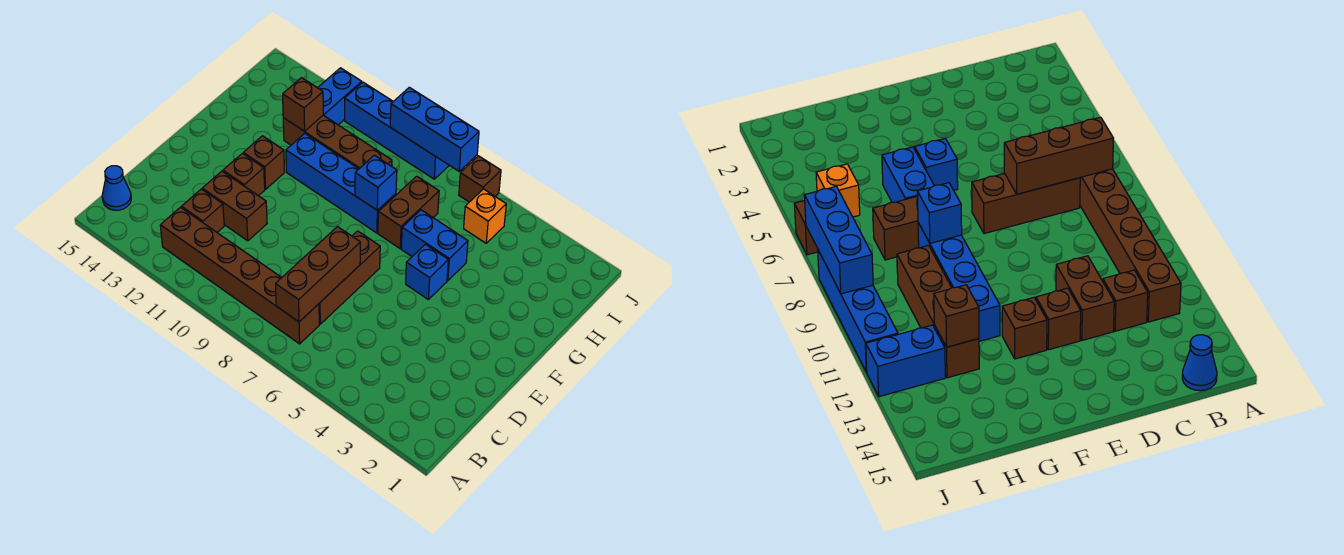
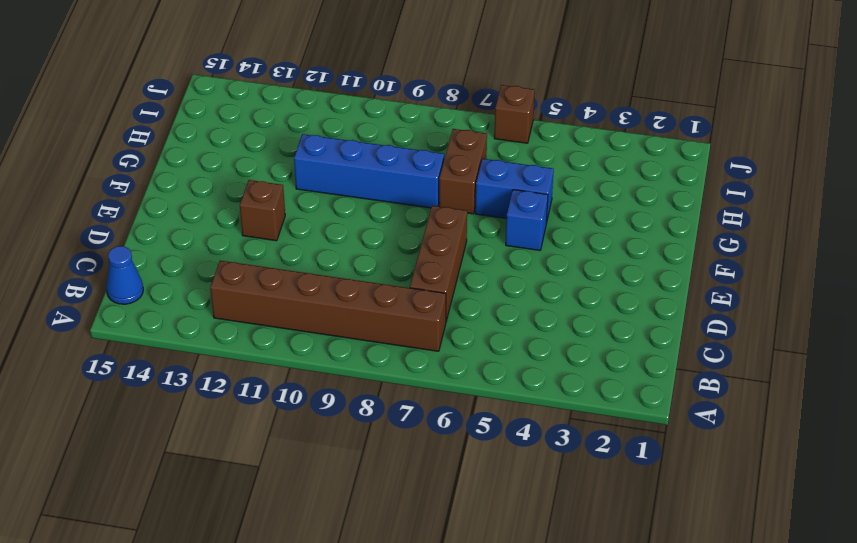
none -> brown 1x1 brick [182,189,224,232]
none -> brown 1x2 brick [202,171,267,241]
none -> brown 1x1 brick [243,136,285,189]

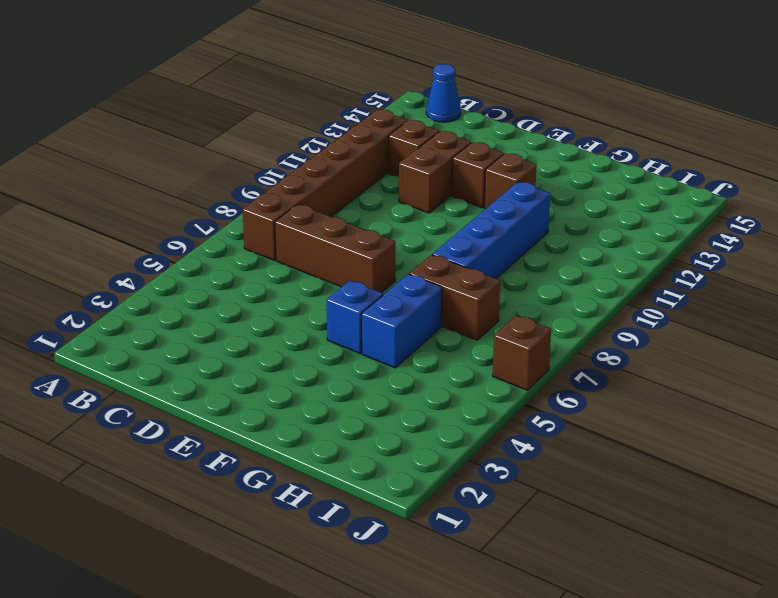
none -> brown 1x4 brick [283,115,392,169]
none -> orange 1x1 brick [464,189,506,243]
none -> blue 1x2 brick [318,68,362,125]

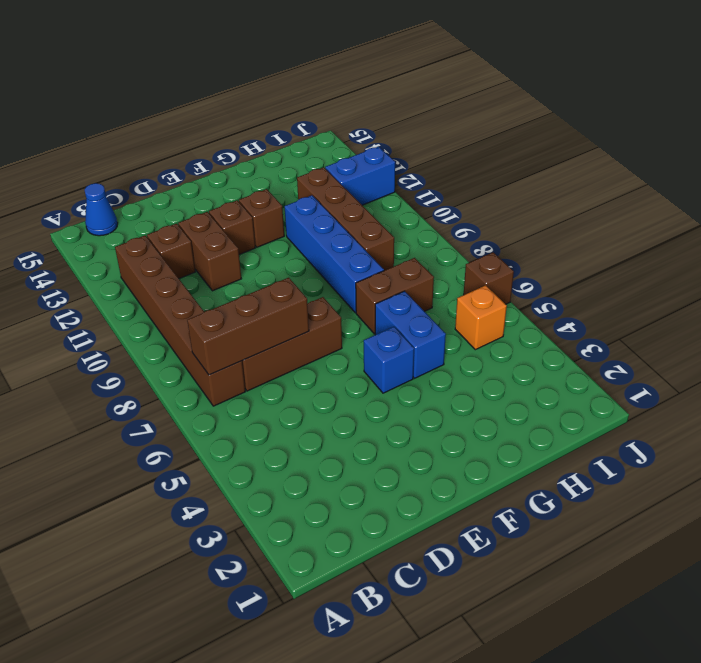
none -> blue 1x4 brick [345,82,449,179]
none -> blue 1x1 brick [355,155,397,210]
none -> brown 1x1 brick [283,78,323,131]

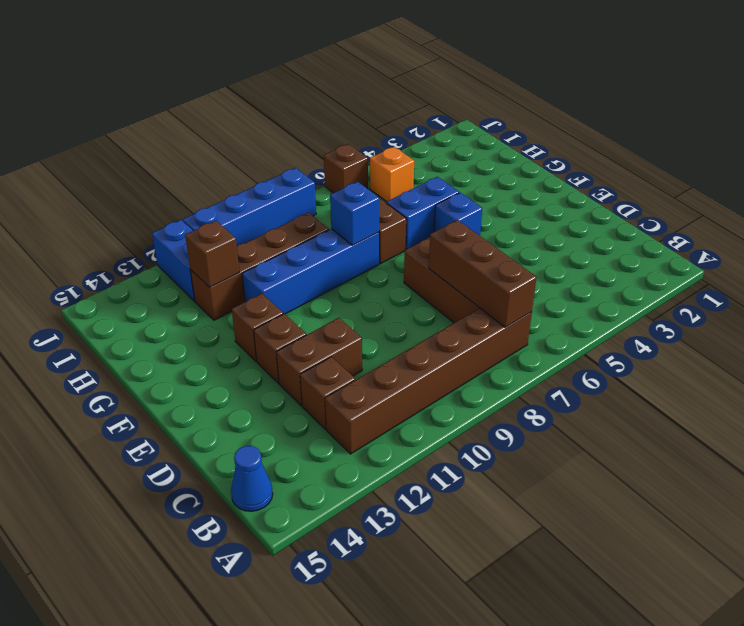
none -> blue 1x3 brick [390,87,479,171]

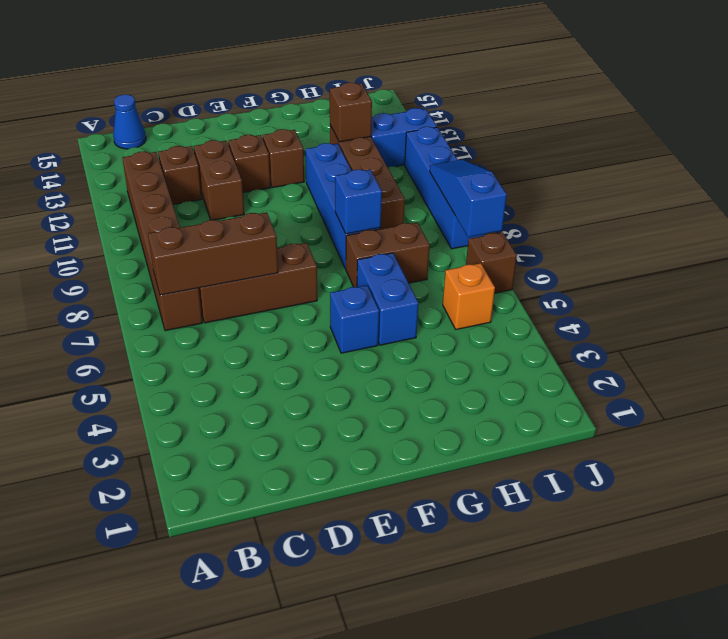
blue 1x3 slope [430,160,507,237] -> blue 1x3 brick [390,87,479,171]

